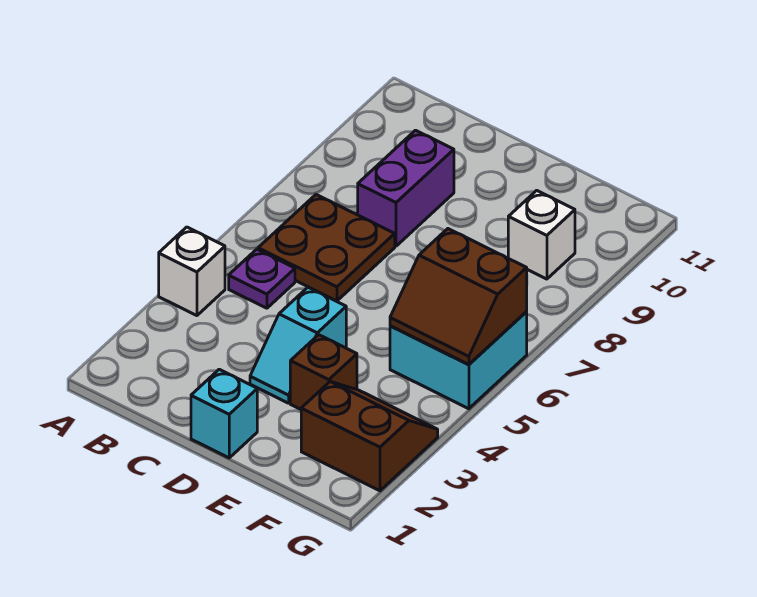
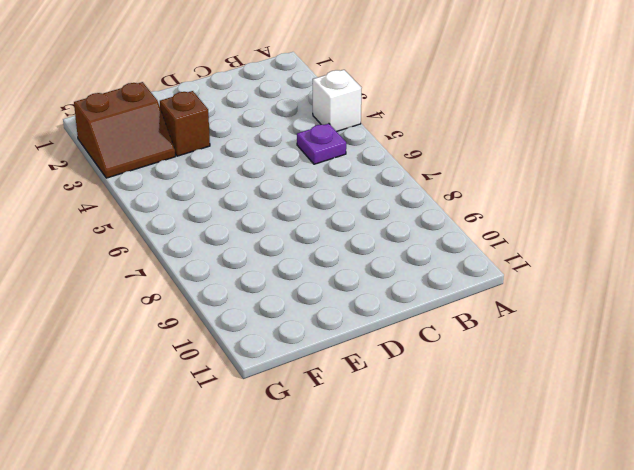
none -> brown 2x2 plate [258,195,395,301]
none -> purple 1x2 brick [358,130,454,246]

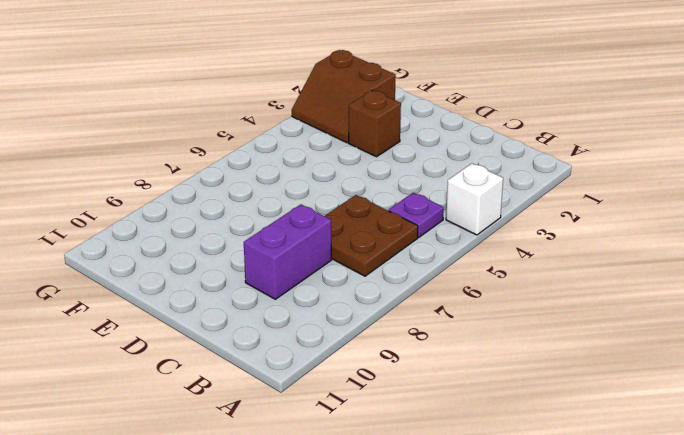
none -> cyan 1x1 brick [191,369,257,458]
none -> cyan 1x2 slope [250,287,346,403]

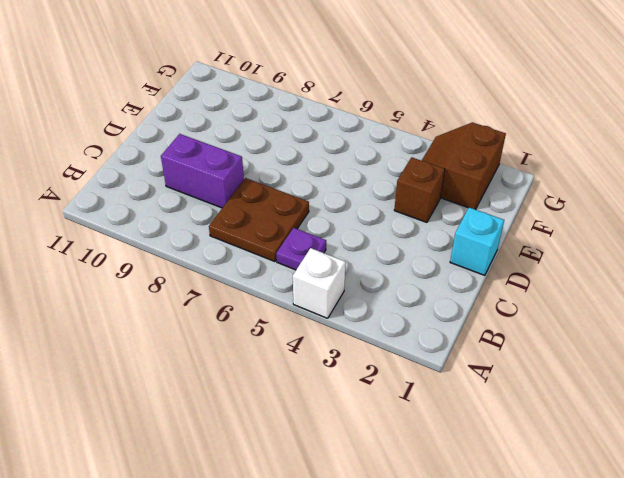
none -> cyan 1x2 slope [250,287,346,403]
none -> cyan 2x2 brick [390,312,527,409]

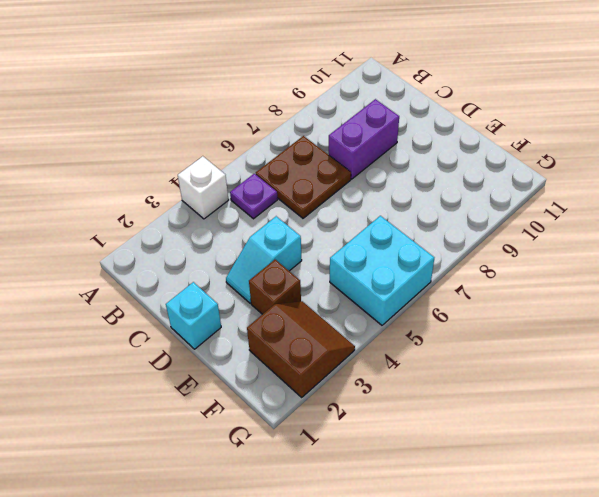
none -> white 1x1 brick [508,190,575,279]
none -> brown 2x2 slope [390,229,527,365]

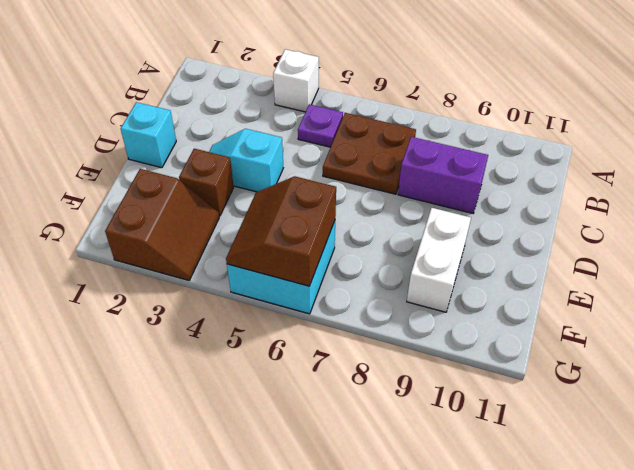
white 1x2 brick [407,208,471,312] -> white 1x1 brick [508,190,575,279]

